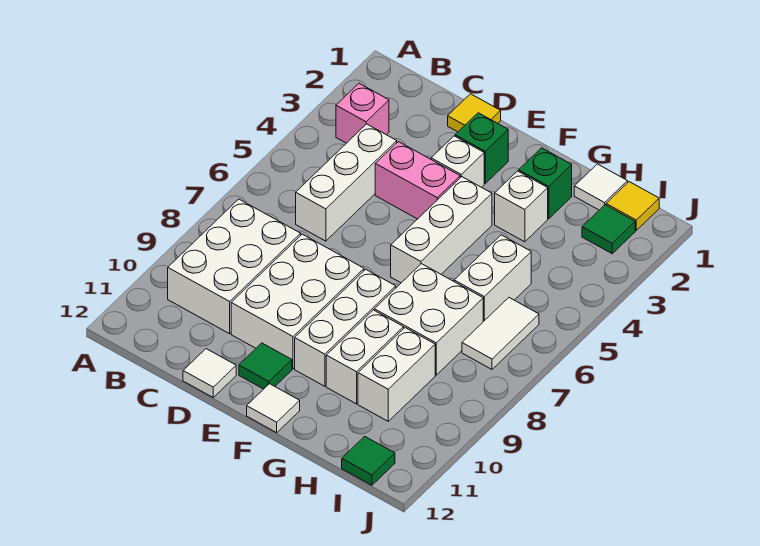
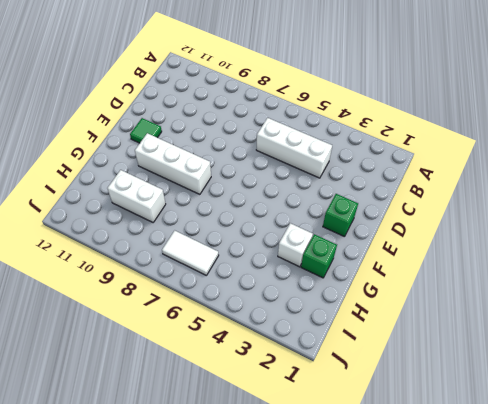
none -> pink 1x1 brick [336,84,389,143]
none -> white 2x3 brick [168,199,301,334]
none -> yellow 1x1 tile [448,94,501,132]

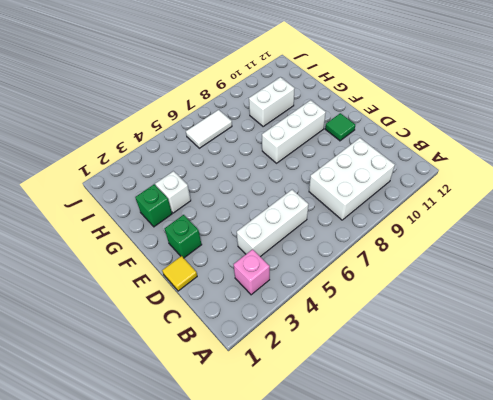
none -> pink 1x2 brick [375,142,460,219]
none -> white 2x3 brick [231,234,364,369]
none -> white 1x1 tile [183,349,236,397]

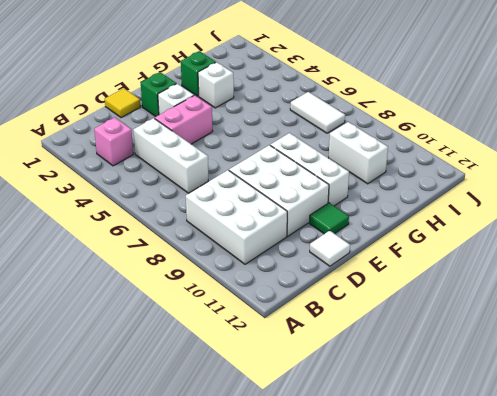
none -> white 1x3 brick [391,177,492,283]
none -> white 1x1 tile [247,384,300,433]
none -> white 2x2 brick [374,264,483,375]

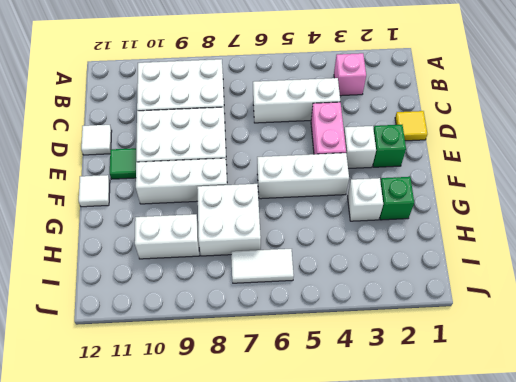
none -> white 1x2 brick [326,310,404,404]
none -> white 1x1 tile [574,164,628,210]
none -> white 1x2 brick [454,235,531,322]

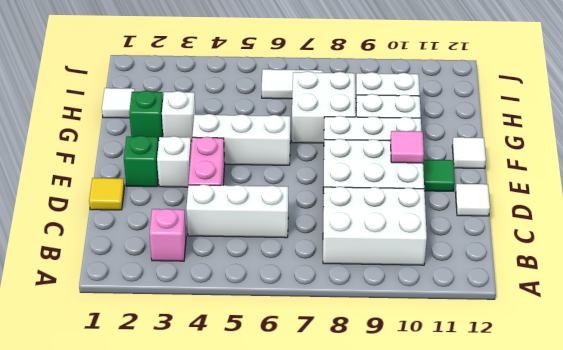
pink 1x1 tile [390,131,424,163] -> none
none -> white 1x2 brick [454,235,531,322]
none -> yellow 1x1 tile [606,182,659,230]
none -> green 1x1 tile [582,205,635,254]

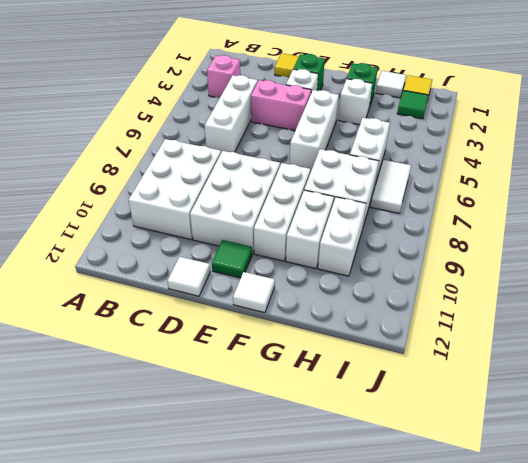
none -> green 1x1 tile [342,436,395,485]

